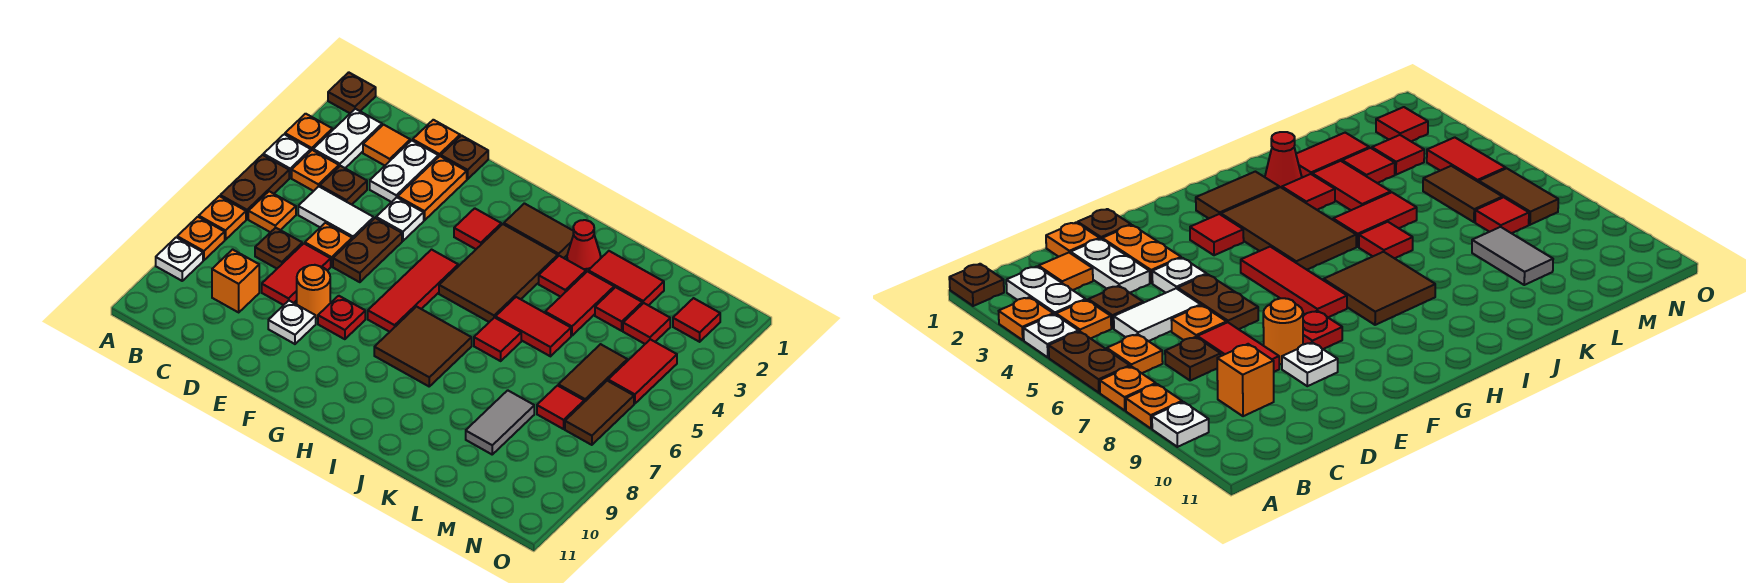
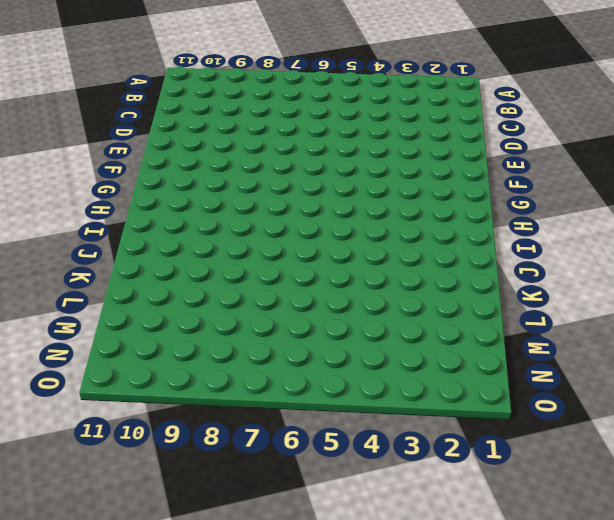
none -> brown 1x1 plate [328,72,376,113]
none -> orange 1x1 plate [285,114,332,150]
none -> white 1x1 plate [263,134,311,178]
none -> brown 1x2 plate [220,155,289,219]

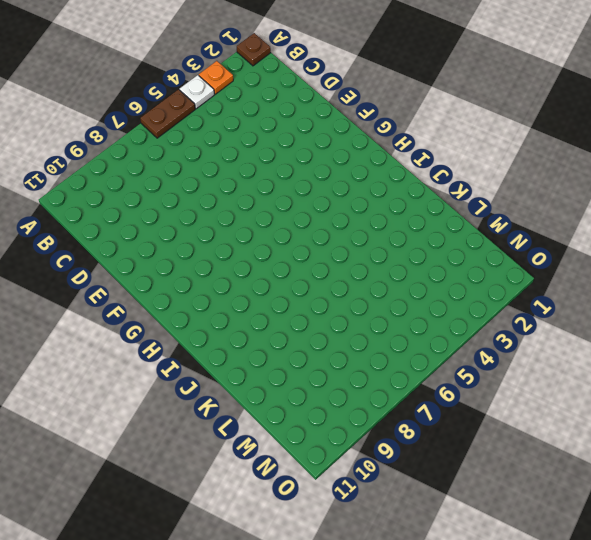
none -> orange 1x1 plate [199,196,246,240]
none -> orange 1x1 plate [177,217,225,260]
none -> white 1x1 plate [156,237,203,281]
none -> white 1x2 plate [313,109,382,168]

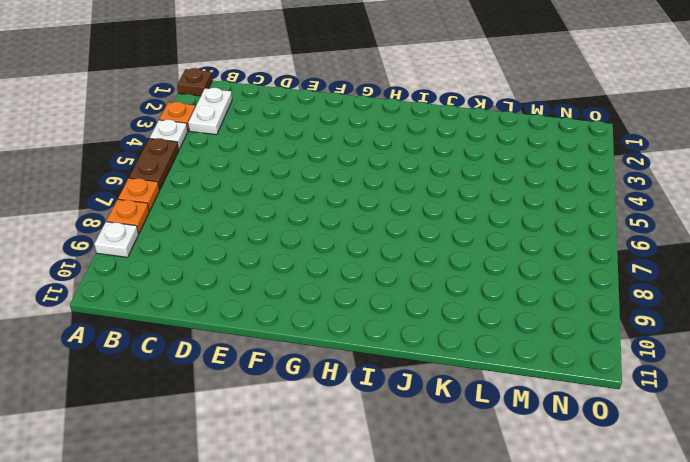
none -> orange 1x1 plate [292,150,339,191]
none -> orange 1x1 plate [248,191,296,232]
none -> orange 1x1 tile [363,125,410,166]
none -> brown 1x1 plate [320,166,367,205]

